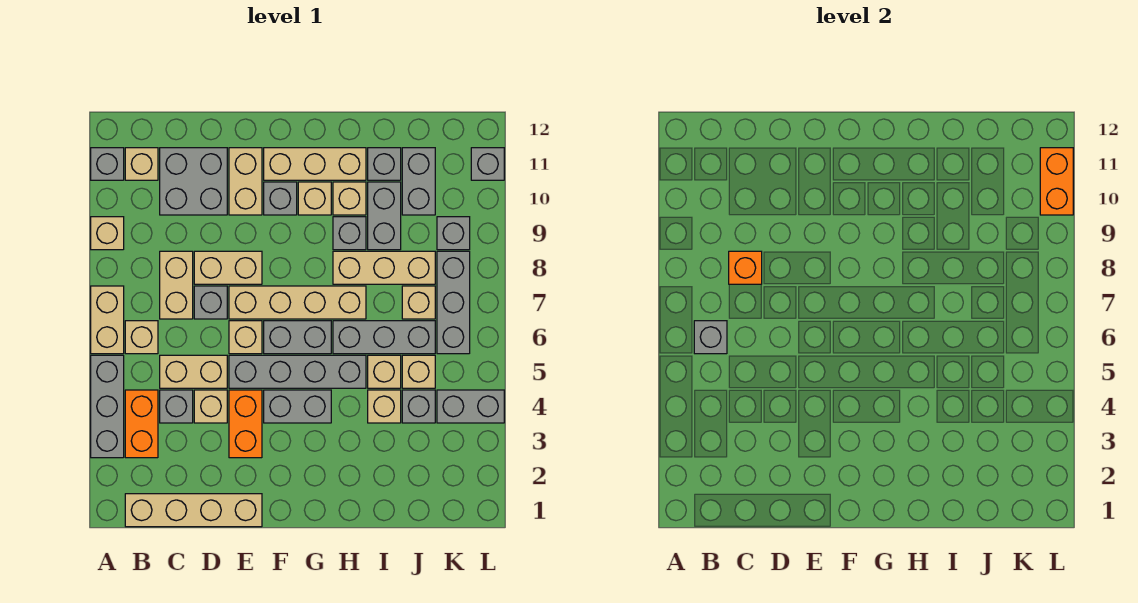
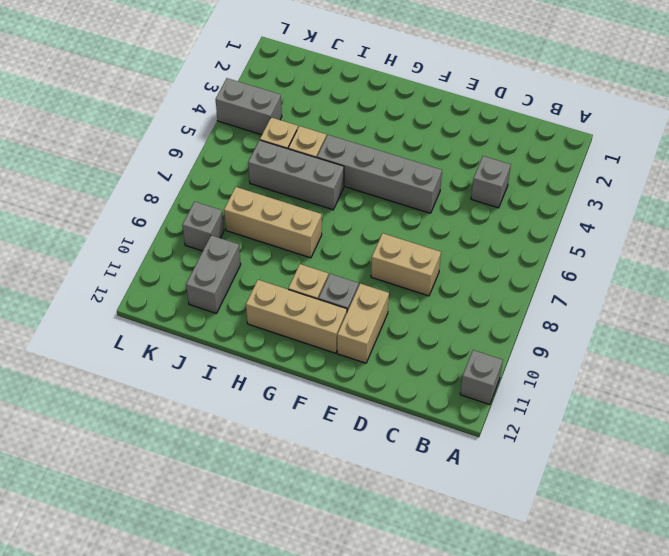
none -> grey 1x3 brick [91,355,124,458]
none -> tan 1x2 brick [91,286,124,354]
none -> tan 1x1 brick [91,217,124,250]
none -> tan 1x4 brick [125,494,262,527]

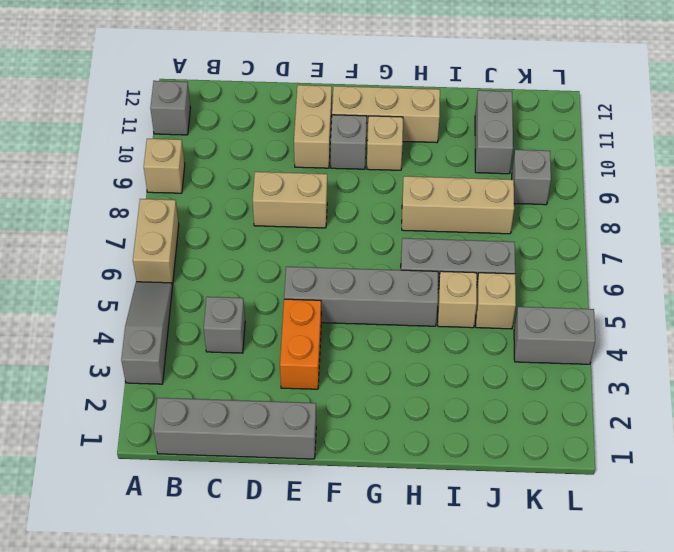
grey 1x3 slope [121,282,172,384] -> grey 1x3 brick [91,355,124,458]
grey 1x4 brick [154,398,316,459] -> tan 1x4 brick [125,494,262,527]
none -> orange 1x2 brick [125,390,158,458]
none -> tan 1x1 brick [125,321,158,354]
none -> tan 1x1 brick [125,148,158,180]
none -> tan 1x2 brick [160,355,227,388]

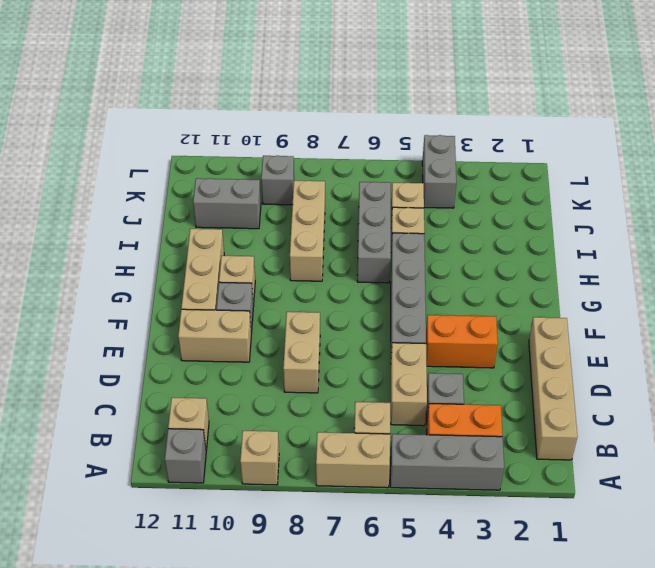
none -> tan 1x2 brick [160,251,193,319]
none -> grey 2x2 brick [160,148,227,215]
none -> tan 1x1 brick [194,390,227,423]
none -> grey 1x1 brick [194,286,227,319]

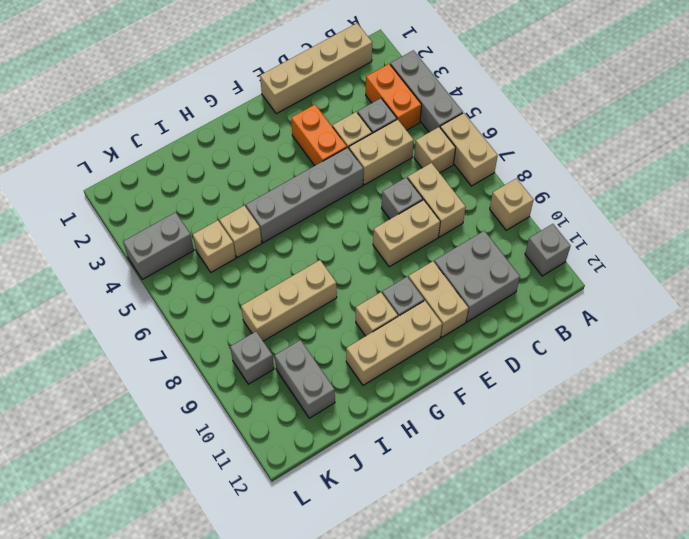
none -> tan 1x1 brick [125,148,158,180]
none -> tan 1x1 brick [229,321,262,354]
none -> tan 1x4 brick [229,286,366,319]
none -> grey 1x2 brick [264,390,331,423]

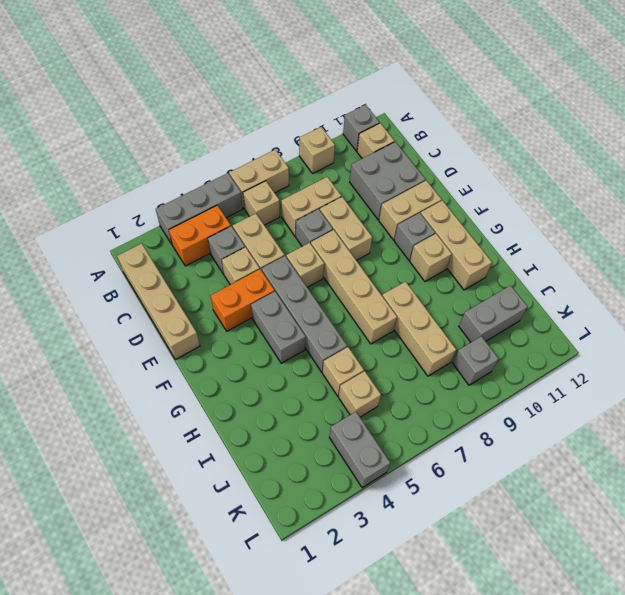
none -> grey 1x2 brick [264,321,331,354]
none -> grey 1x3 brick [333,321,435,354]
none -> grey 1x1 brick [333,217,366,250]
none -> tan 1x1 brick [333,182,366,215]

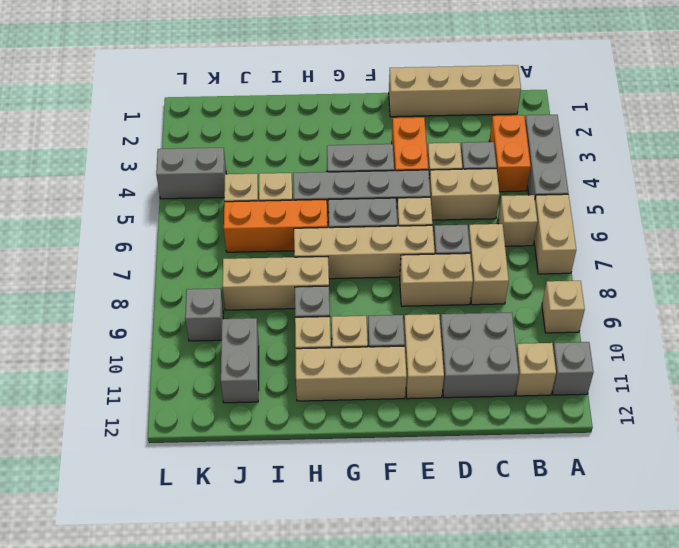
orange 1x3 brick [224,200,327,252] -> grey 1x3 brick [333,321,435,354]
none -> tan 1x1 brick [368,390,401,423]
none -> grey 1x2 brick [368,182,401,250]
none -> grey 1x1 brick [368,148,401,180]
none -> grey 1x1 brick [402,390,435,423]

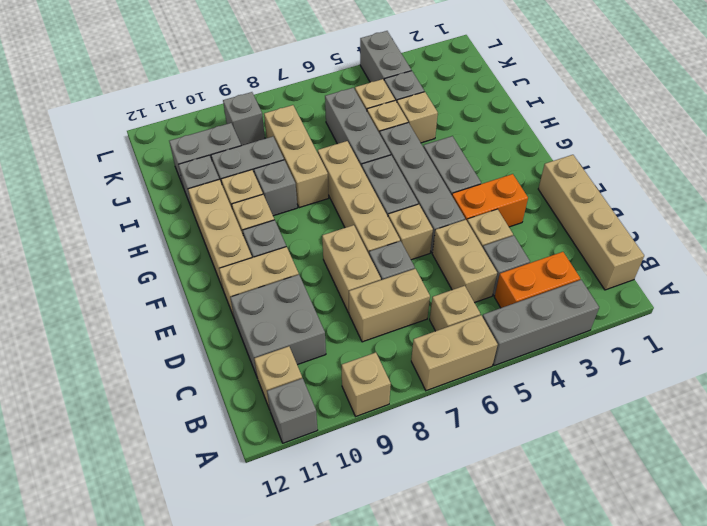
none -> tan 1x1 brick [402,286,435,319]
none -> grey 1x3 brick [437,251,470,354]
none -> grey 1x1 brick [471,148,504,180]
none -> grey 1x1 brick [694,321,727,354]

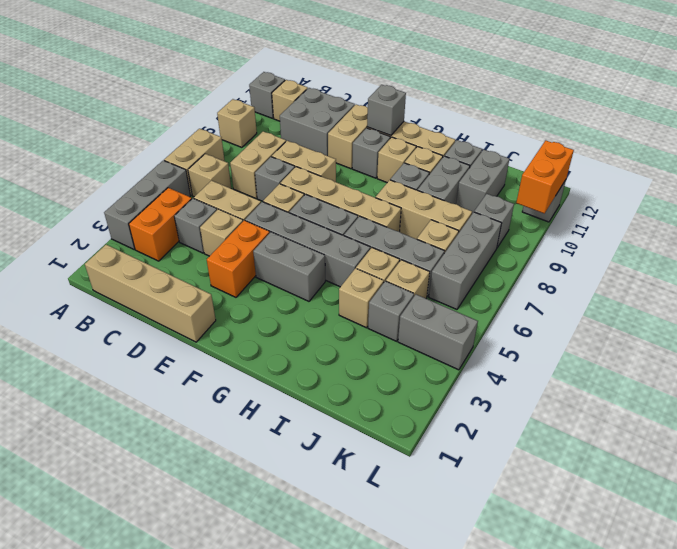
grey 1x1 brick [367,85,406,135] -> grey 1x1 brick moved to [694,321,727,354]
none -> orange 1x1 brick [729,251,762,284]

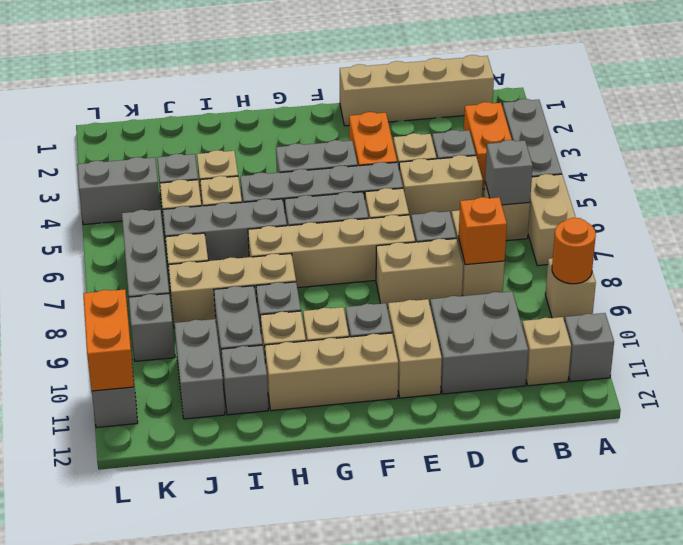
orange 1x1 round brick [552,218,596,284] -> none

